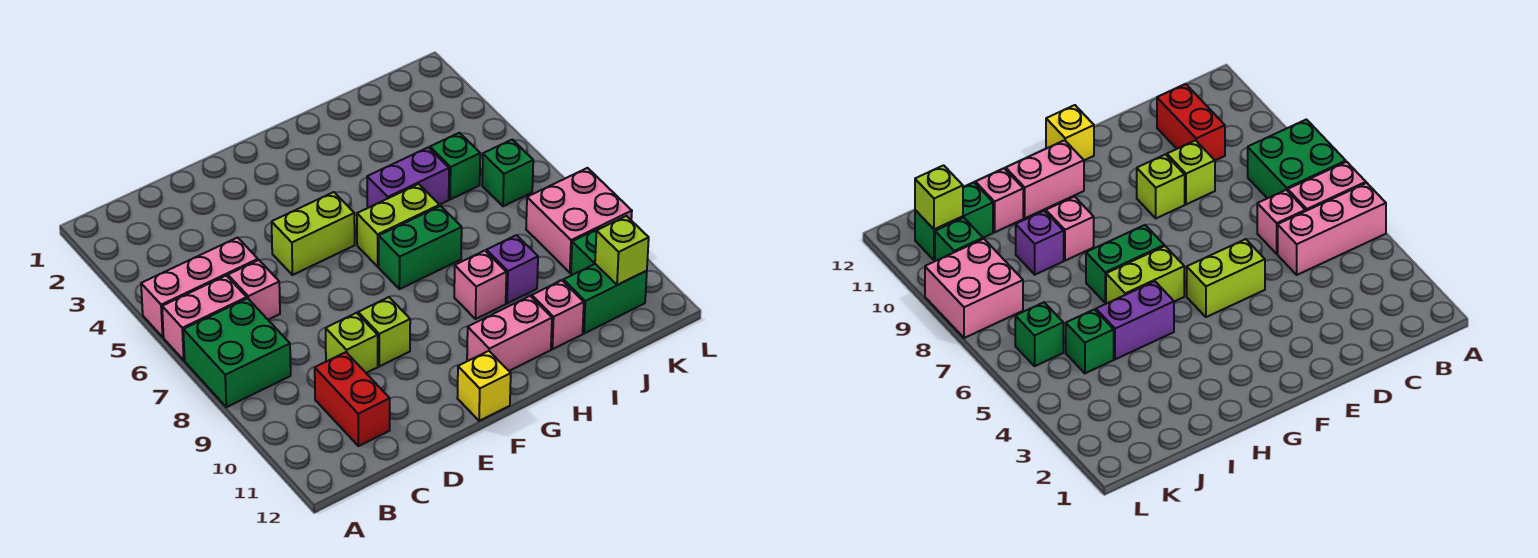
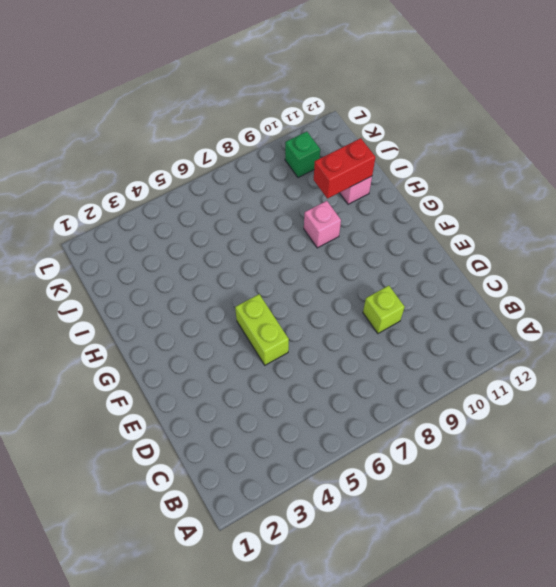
red 1x2 brick [314,138,376,199] -> red 1x2 brick moved to [315,352,390,446]
none -> pink 1x3 brick [141,238,258,337]
none -> pink 1x2 brick [162,276,247,360]
none -> green 2x2 brick [183,298,291,407]

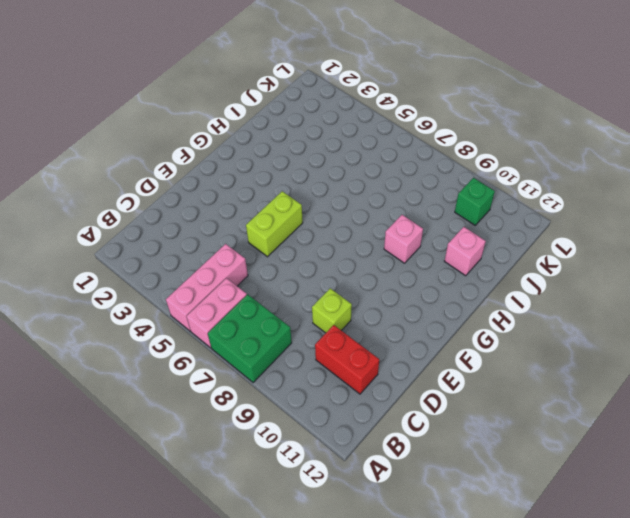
none -> pink 1x1 brick [228,260,280,320]
none -> lime 1x1 brick [358,297,410,366]
none -> yellow 1x1 brick [457,351,511,421]

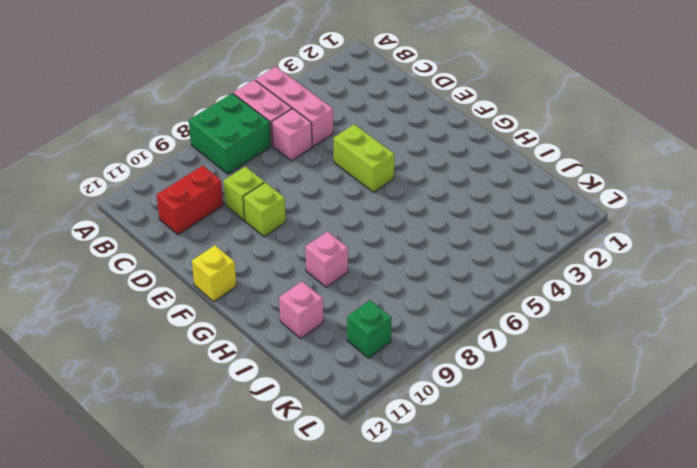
none -> lime 1x2 brick [357,184,440,267]
none -> green 1x2 brick [379,206,462,289]
none -> pink 1x2 brick [467,296,552,371]

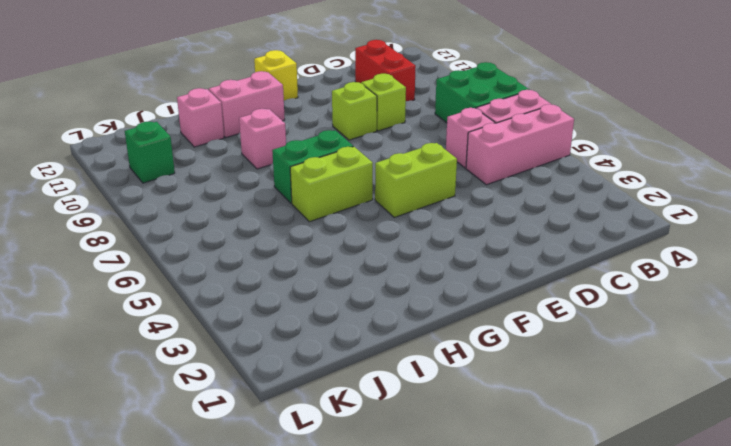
none -> purple 1x2 brick [367,147,449,208]
none -> purple 1x1 brick [487,235,538,304]
none -> green 1x1 brick [430,133,480,199]

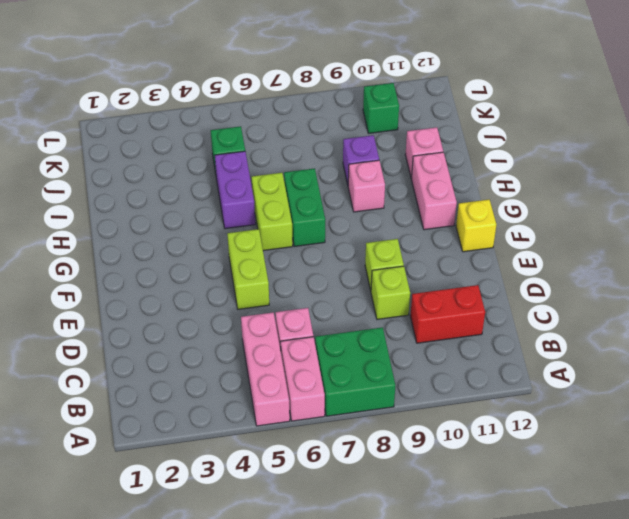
none -> green 1x2 brick [563,264,647,334]
none -> green 1x1 brick [482,140,533,206]
none -> pink 2x2 brick [526,168,632,273]

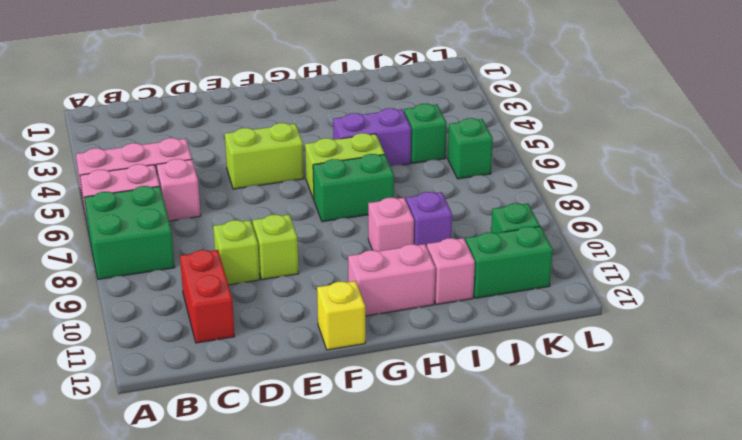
none -> pink 2x2 brick [526,168,632,273]
none -> lime 1x1 brick [595,216,649,285]

